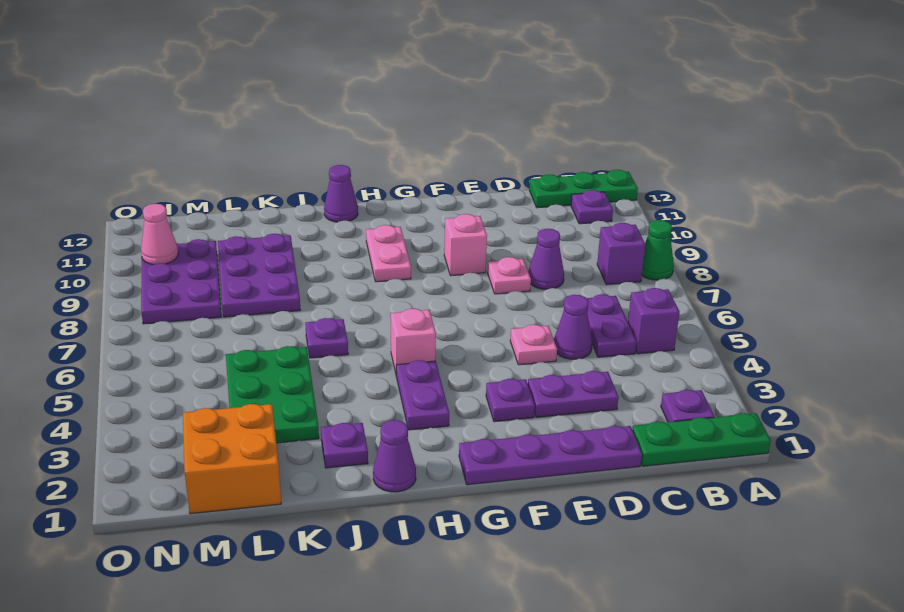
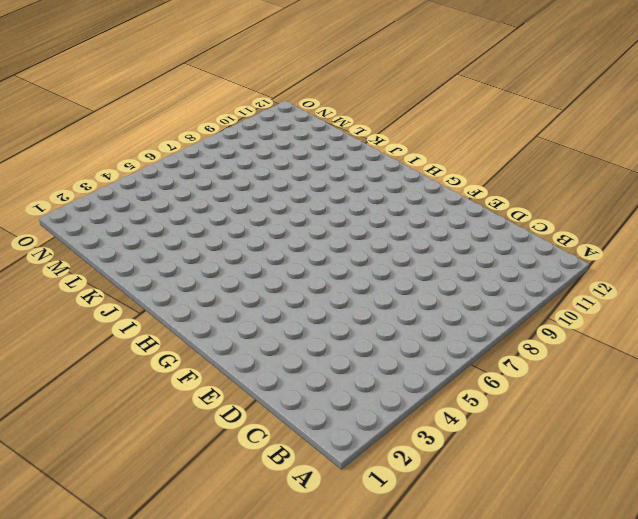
none -> green 1x3 plate [632,413,771,466]
none -> green 1x1 cone [642,220,674,280]
none -> green 1x3 plate [529,170,638,208]

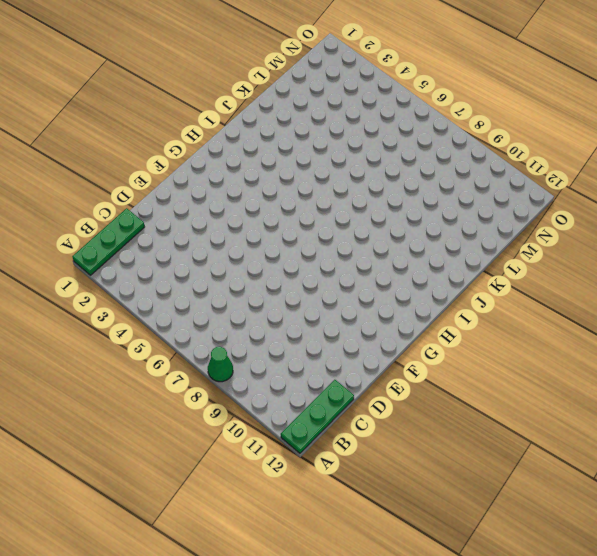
none -> purple 1x1 plate [661,390,714,422]
none -> purple 1x1 brick [628,288,680,354]
none -> purple 1x1 brick [597,223,645,285]

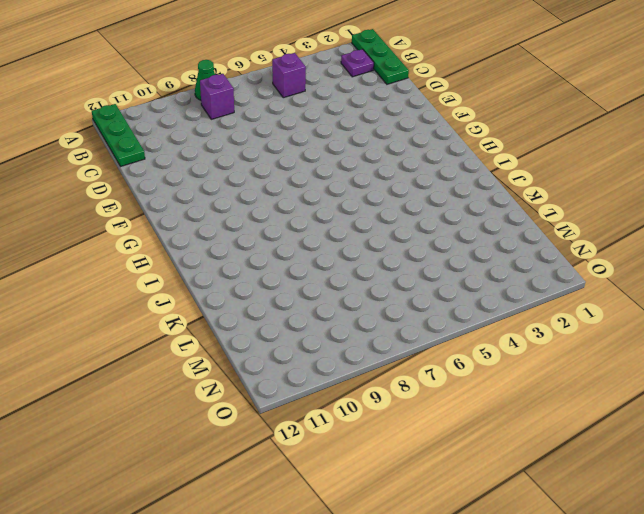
none -> purple 1x1 plate [571,190,613,224]
none -> purple 1x2 plate [586,294,637,357]
none -> purple 1x4 plate [459,426,642,485]

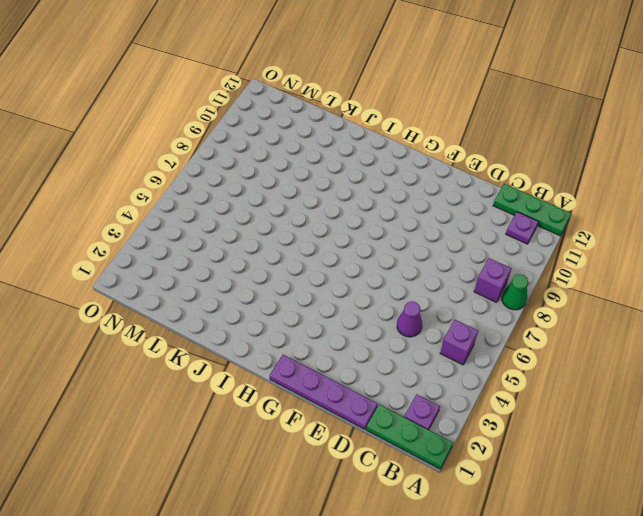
none -> purple 1x2 plate [586,294,637,357]
none -> purple 1x2 plate [528,371,619,417]
none -> purple 1x1 cone [528,229,564,289]

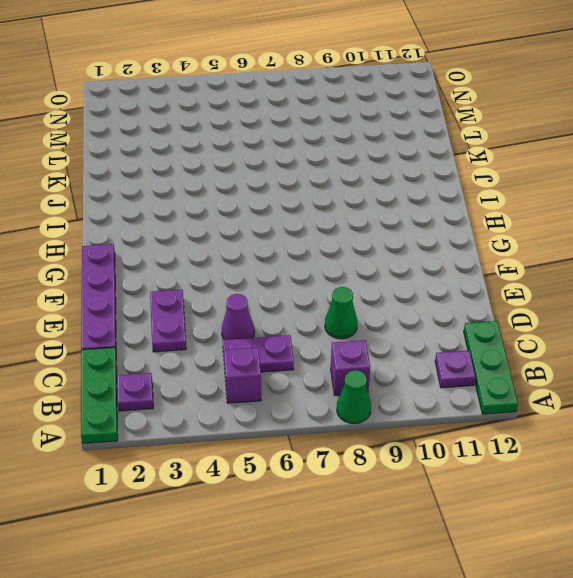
green 1x1 cone [325,287,357,339] -> purple 1x1 cone [528,229,564,289]
none -> pink 1x1 plate [510,325,557,365]
none -> pink 1x1 plate [488,257,531,294]
none -> purple 1x1 plate [486,379,535,422]

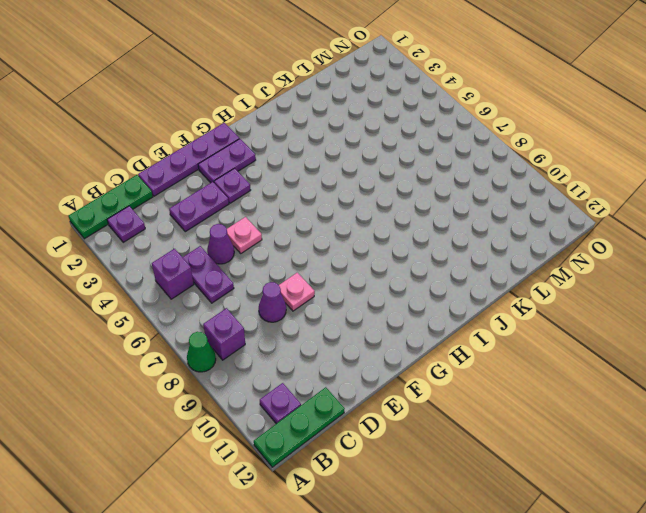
purple 1x2 plate [198,139,256,183] -> purple 1x2 plate turned to [396,360,449,430]
none -> pink 1x1 brick [444,214,487,276]
none -> pink 1x1 brick [391,309,436,373]
none -> pink 1x2 plate [366,225,411,282]

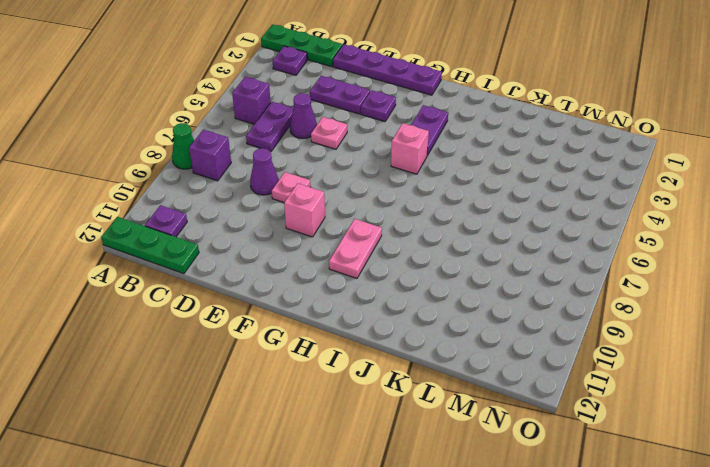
none -> purple 1x1 cone [373,420,416,492]
none -> purple 1x1 cone [324,165,358,222]
none -> purple 1x1 plate [321,423,368,468]

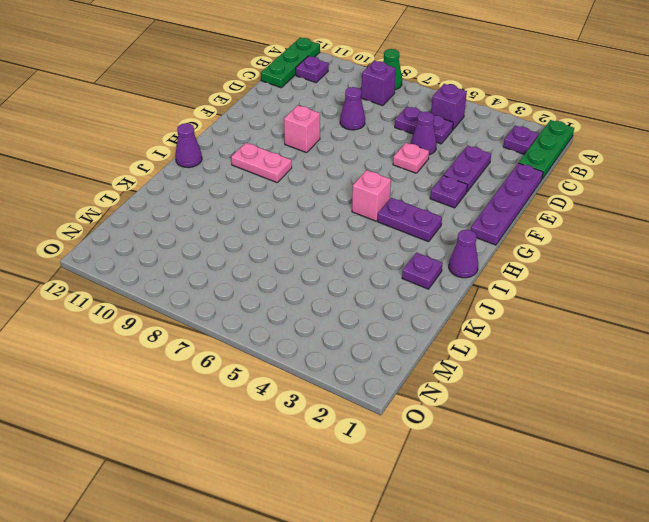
none -> pink 1x1 plate [488,257,531,294]
none -> purple 1x1 plate [305,318,348,358]
none -> green 2x3 plate [226,346,319,443]

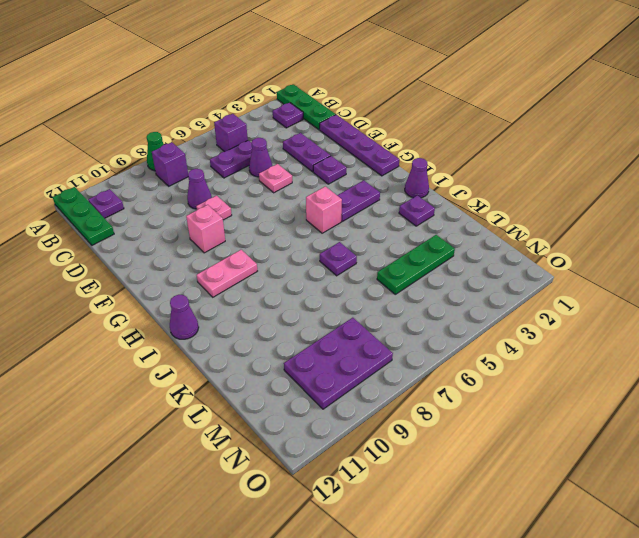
green 1x3 plate [377,235,455,294] -> green 2x3 plate [226,346,319,443]
none -> purple 2x3 plate [218,234,300,317]
none -> orange 2x2 brick [183,404,281,514]
none -> pink 1x1 cone [141,204,178,265]

